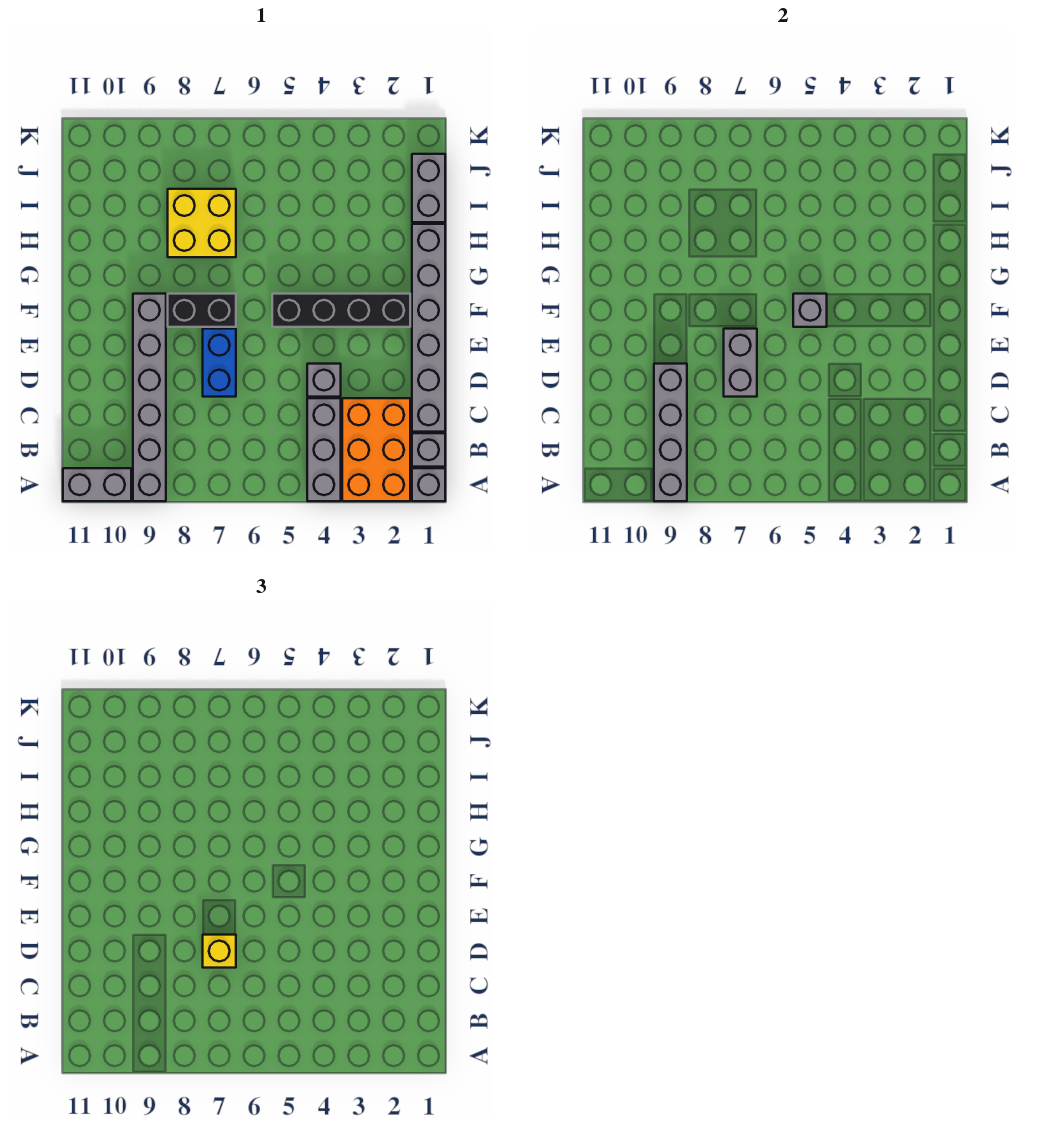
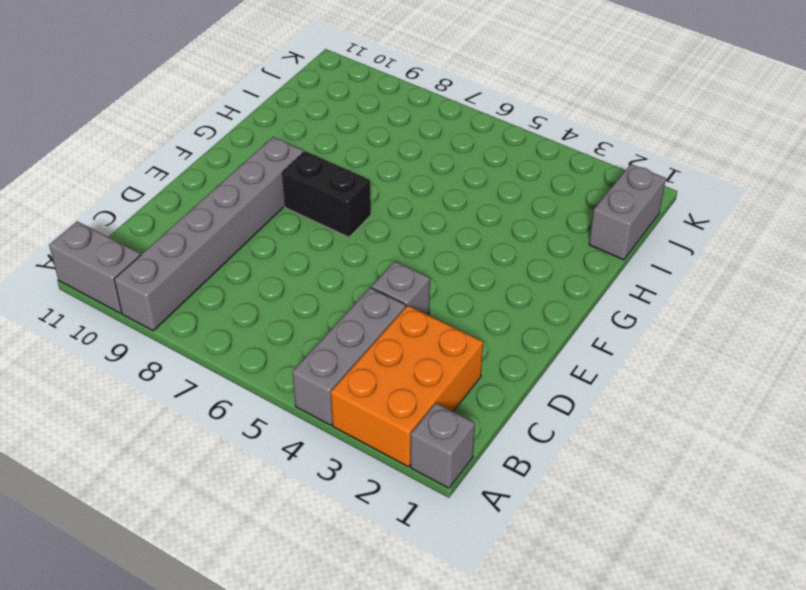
none -> grey 1x1 brick [412,433,445,467]
none -> grey 1x6 brick [412,224,445,432]
none -> blue 1x2 brick [203,329,236,397]

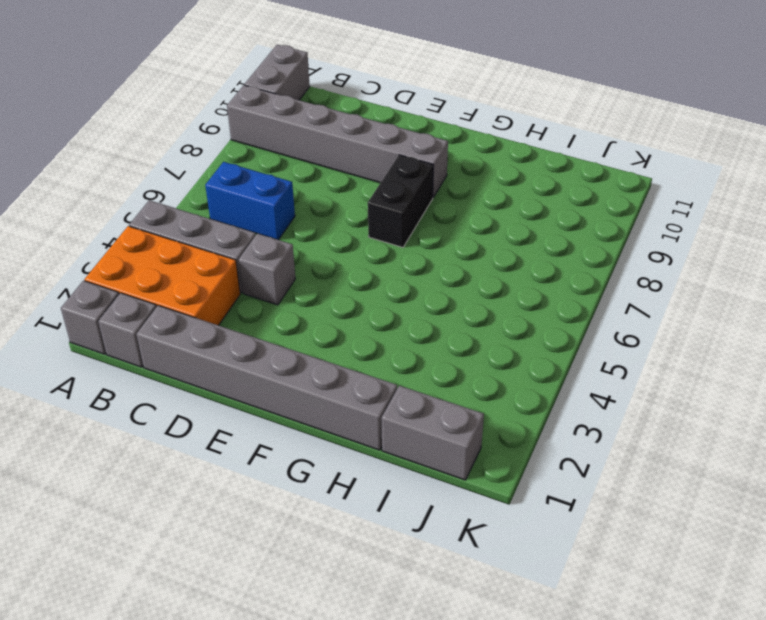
blue 1x2 brick [205,162,295,240] -> blue 1x2 brick moved to [203,329,236,397]
none -> black 1x4 brick [272,294,410,327]
none -> yellow 2x2 brick [168,189,236,257]
none -> grey 1x4 brick [654,364,687,501]

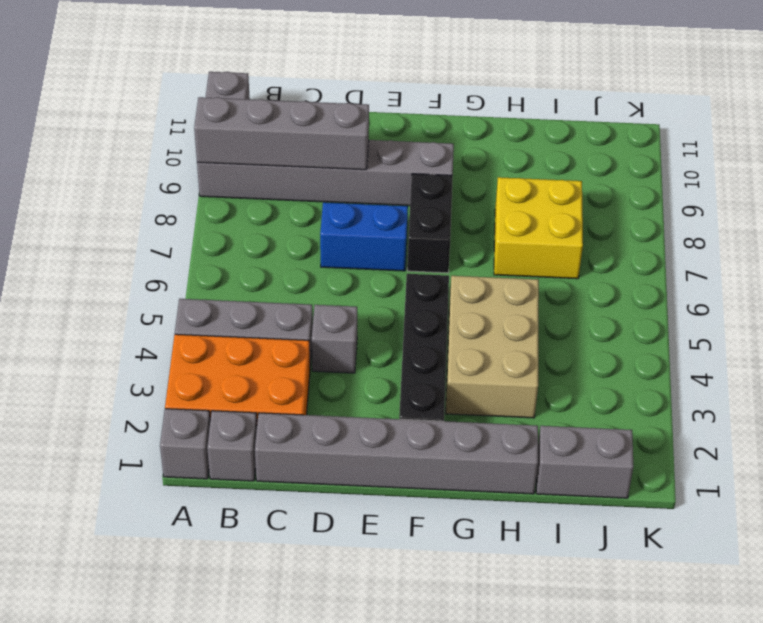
tan 2x3 brick [446,276,539,418] -> none
none -> grey 1x2 brick [724,329,757,397]
none -> grey 1x1 brick [793,294,827,327]
none -> yellow 1x1 brick [203,935,236,968]

